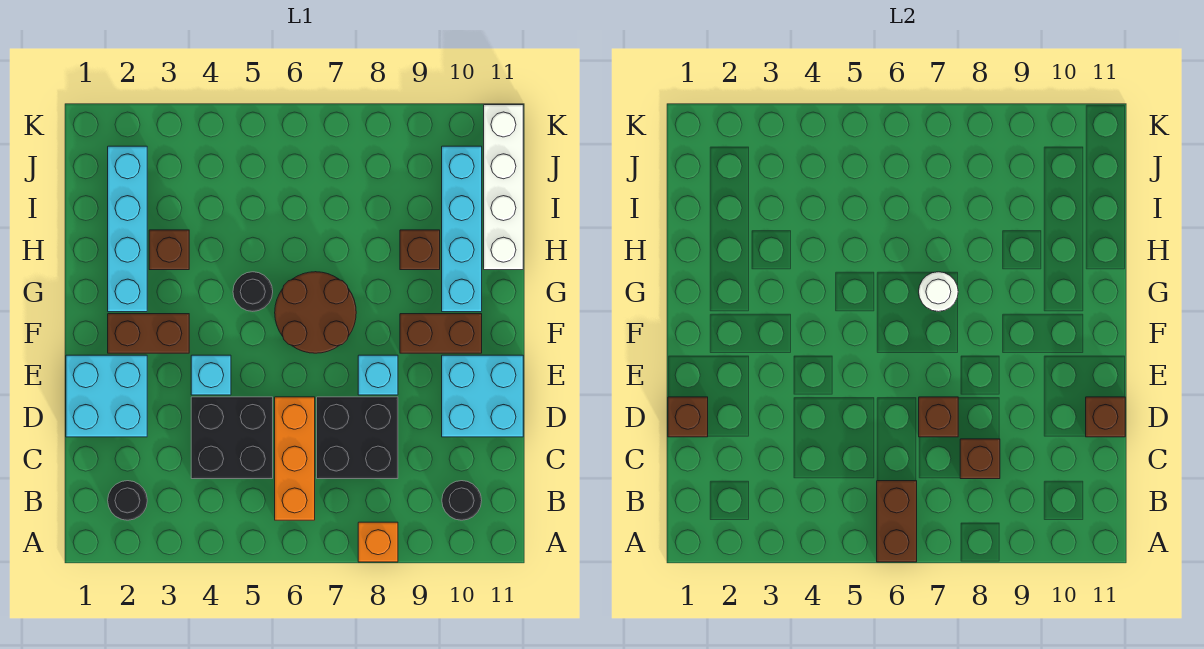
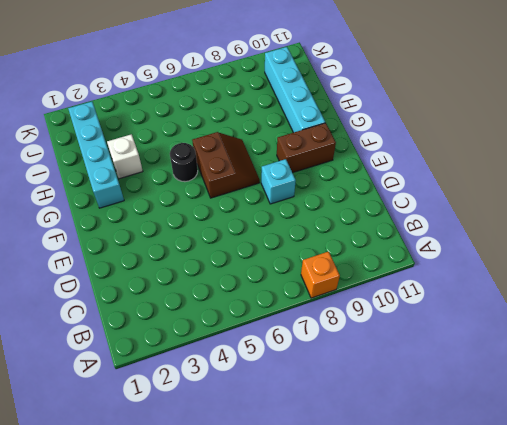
brown 2x2 slope [192,132,260,198] -> brown 2x2 round brick [275,272,356,353]
white 1x1 brick [107,134,143,179] -> brown 1x1 brick [149,230,189,270]
none -> black 1x1 round brick [108,481,147,520]
none -> orange 1x3 brick [275,397,315,520]
none -> black 1x1 round brick [442,481,482,520]

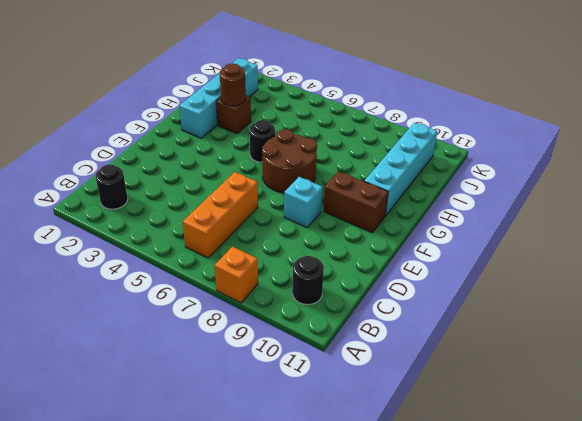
brown 1x1 round brick [220,63,246,106] -> none
none -> black 2x2 brick [191,397,273,479]
none -> black 2x2 brick [317,397,398,479]
none -> cyan 2x2 brick [66,355,147,437]

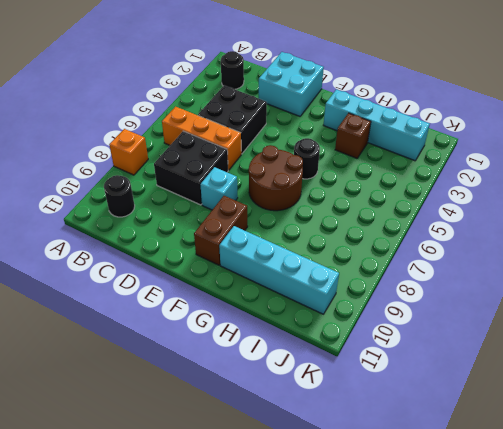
none -> cyan 2x2 brick [442,355,523,437]
none -> cyan 1x1 brick [191,355,231,395]
none -> brown 1x2 brick [108,314,189,353]

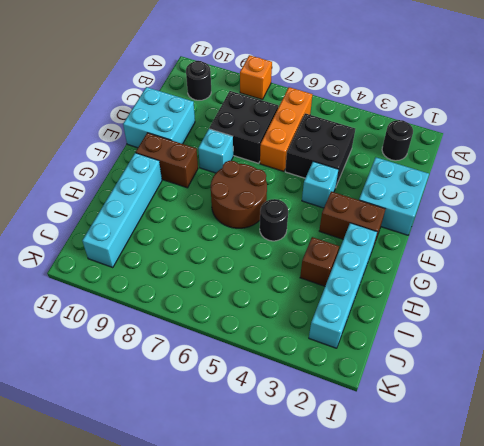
none -> brown 1x1 brick [400,230,440,270]
none -> white 1x4 brick [484,105,523,270]
none -> brown 1x2 brick [877,481,917,562]

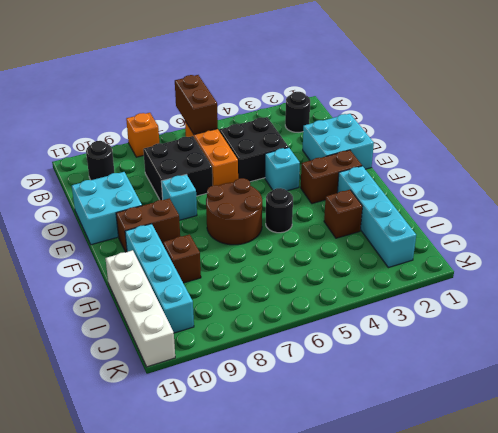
none -> brown 1x1 brick [960,439,1000,479]
none -> brown 1x1 brick [668,397,708,437]
none -> brown 1x1 brick [919,397,958,437]

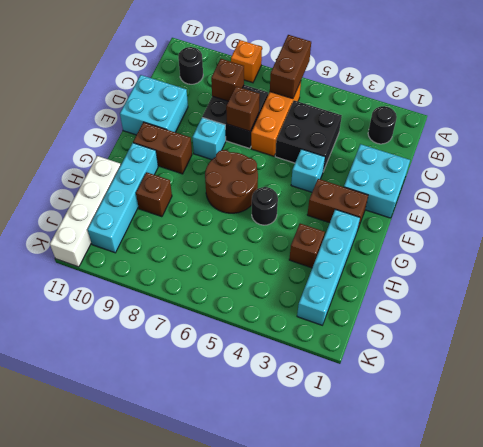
none -> brown 1x1 brick [668,397,708,437]
none -> brown 1x1 brick [1086,397,1125,437]
none -> white 1x1 round brick [919,272,958,312]

